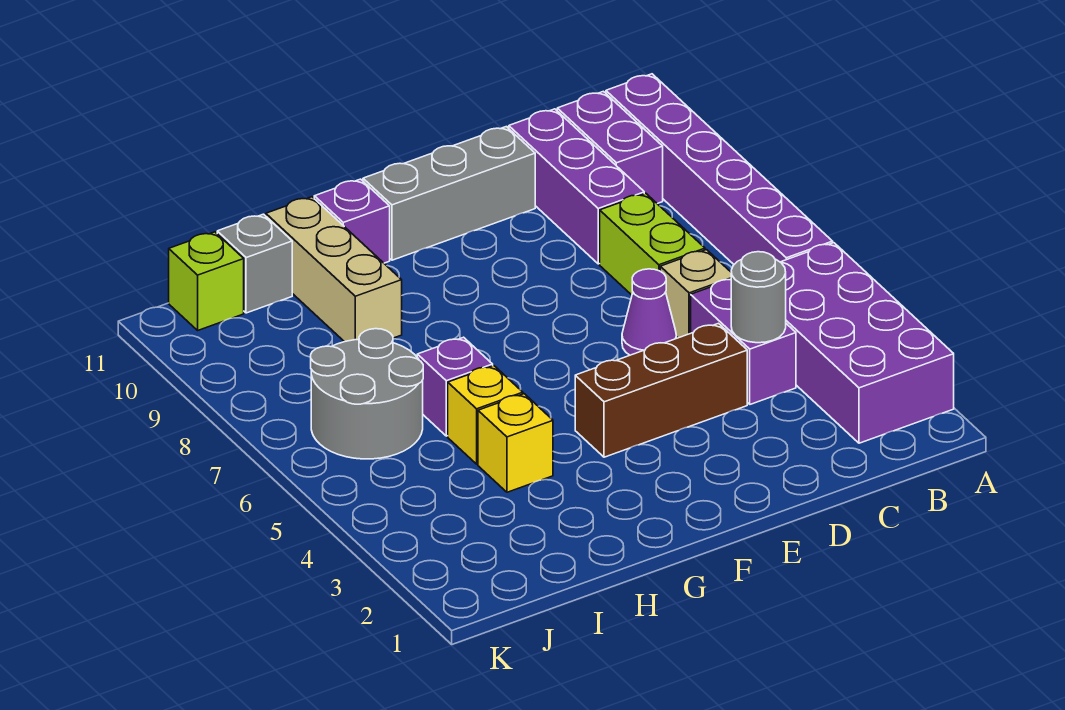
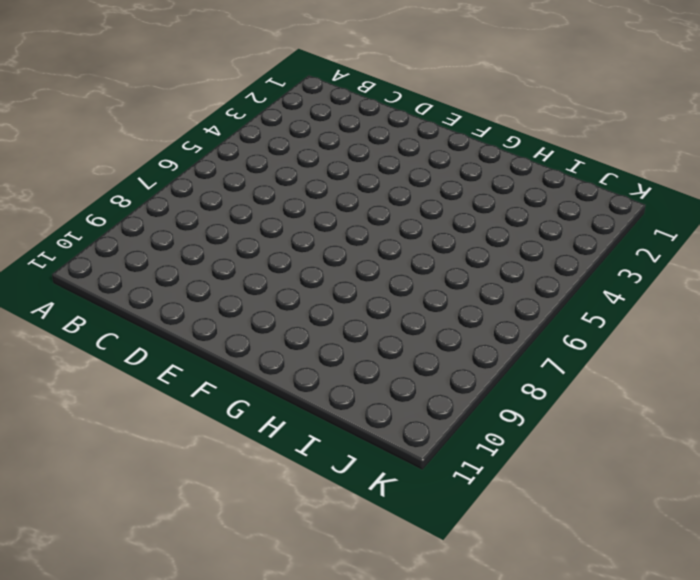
none -> purple 2x4 brick [781,243,954,443]
none -> purple 1x6 brick [606,74,833,264]
none -> purple 1x2 brick [557,91,663,204]

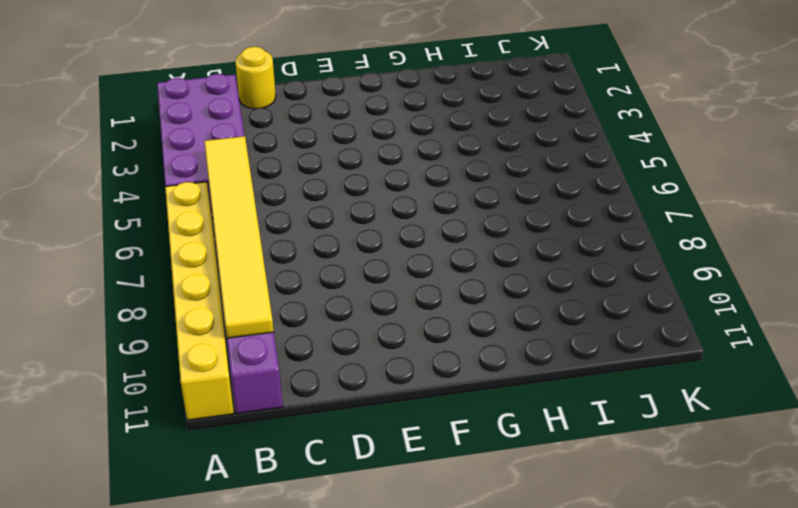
yellow 1x6 brick [165,182,234,420] -> purple 1x6 brick [606,74,833,264]
yellow 1x6 tile [204,136,274,338] -> none
yellow 1x1 round brick [235,47,276,109] -> none
none -> purple 1x2 brick [691,280,796,404]
none -> tan 1x1 brick [660,250,731,338]
none -> lime 1x2 brick [600,193,705,295]

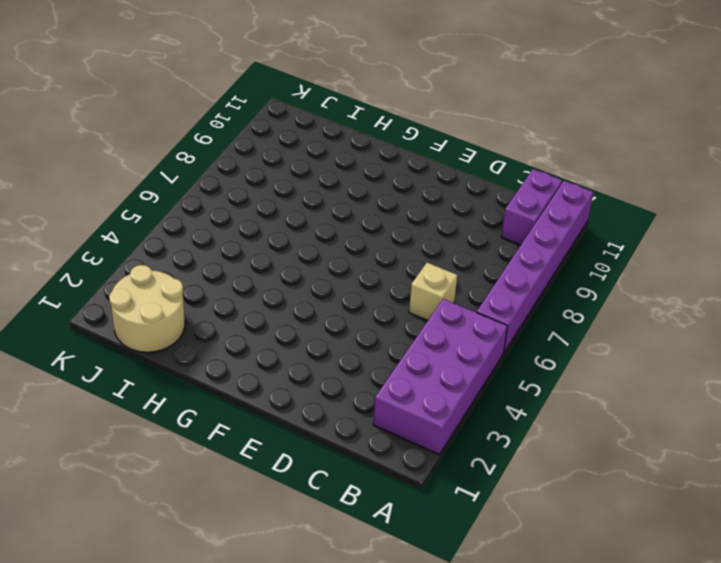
tan 2x2 round brick [109,265,185,352] -> none
none -> purple 1x2 brick [691,280,796,404]
none -> lime 1x2 brick [600,193,705,295]
none -> purple 1x3 brick [509,109,644,264]

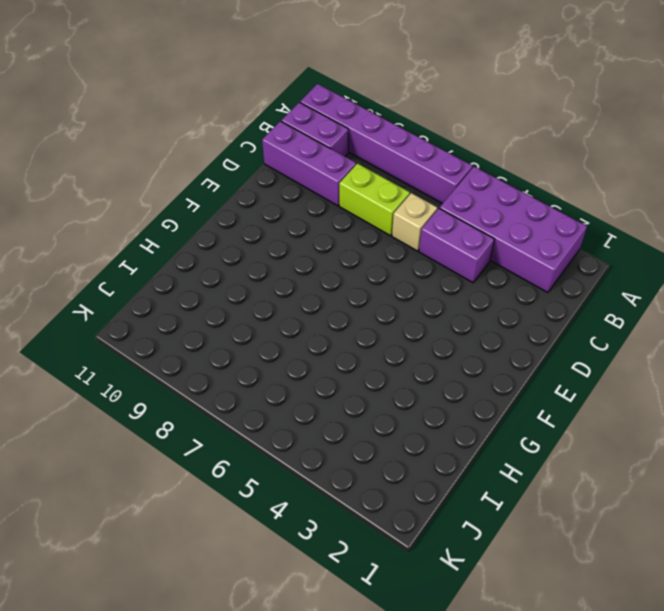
none -> brown 1x3 brick [575,323,747,457]
none -> purple 1x1 cone [622,269,676,355]
none -> grey 1x3 brick [363,127,535,260]

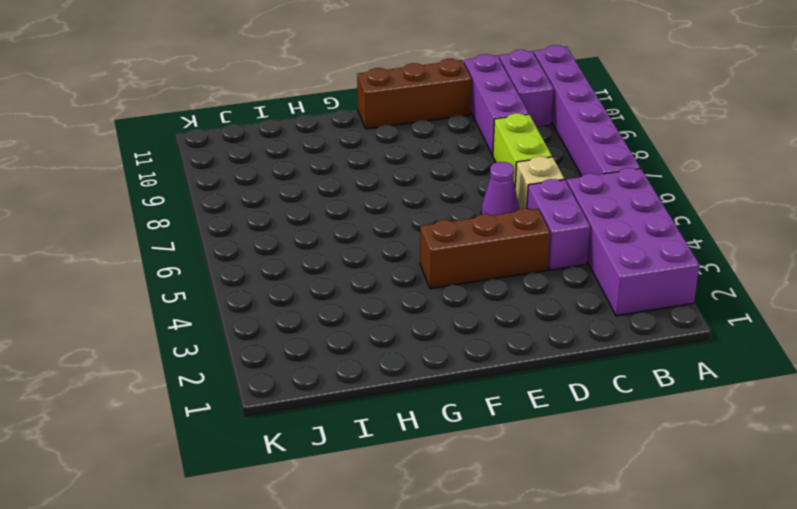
brown 1x3 brick [357,59,472,129] -> grey 1x3 brick [363,127,535,260]
none -> purple 1x1 brick [314,179,390,263]
none -> yellow 1x1 brick [478,394,553,492]
none -> yellow 1x1 brick [448,366,523,464]

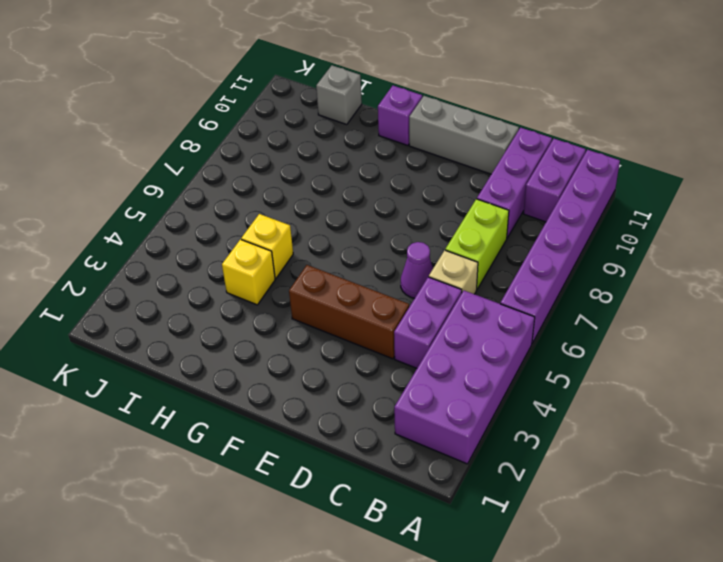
none -> purple 1x1 brick [417,337,493,436]
none -> tan 1x3 brick [266,197,402,342]
none -> grey 2x2 round brick [311,329,423,459]

